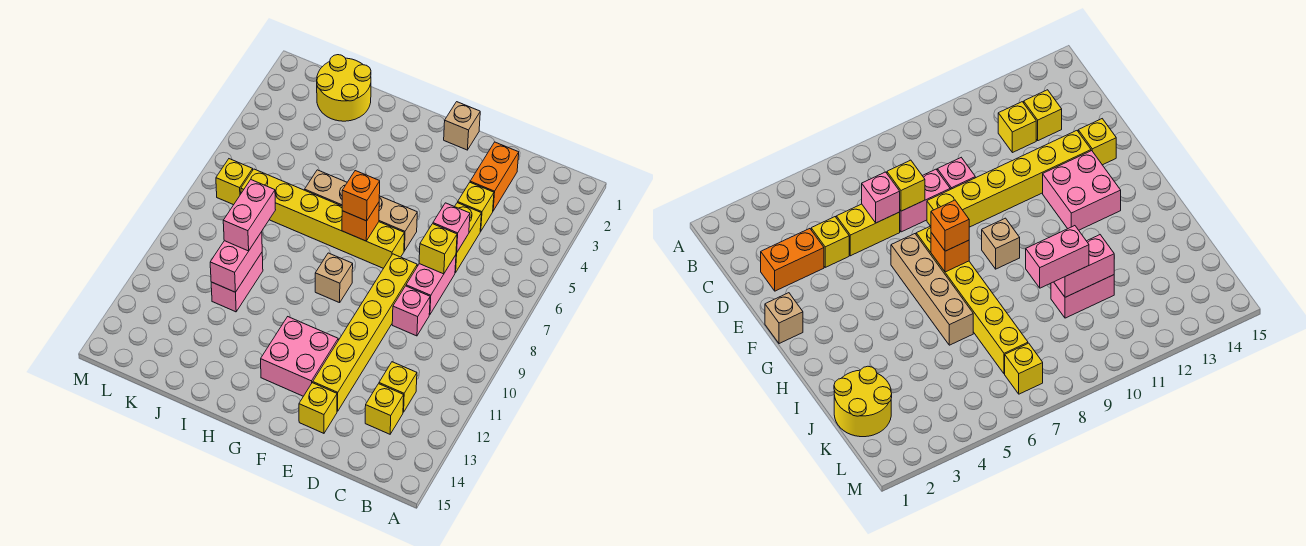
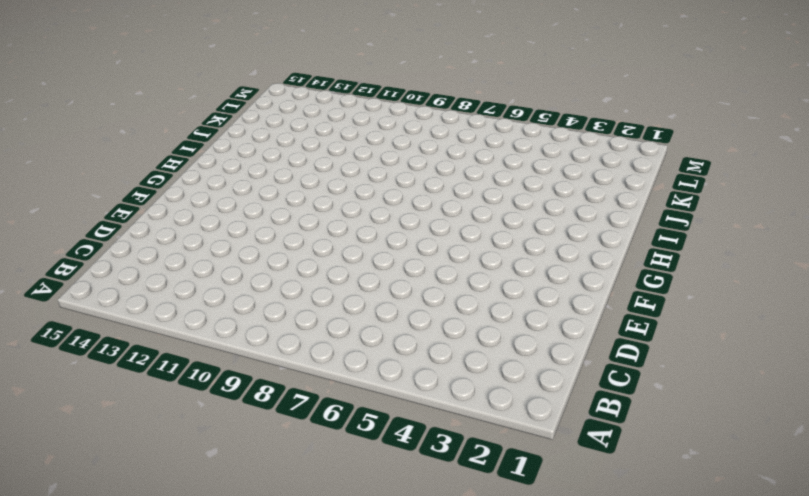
none -> yellow 1x1 brick [379,362,417,412]
none -> yellow 1x1 brick [365,384,404,434]
none -> orange 1x2 brick [470,142,519,211]

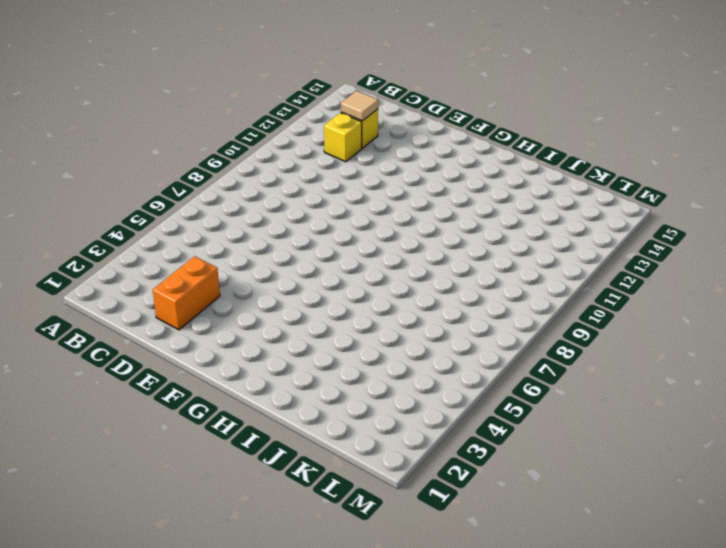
tan 1x1 tile [341,91,378,121] -> none
none -> yellow 1x1 brick [458,183,494,231]
none -> yellow 1x2 brick [455,203,481,273]
none -> pink 1x2 brick [406,255,456,315]

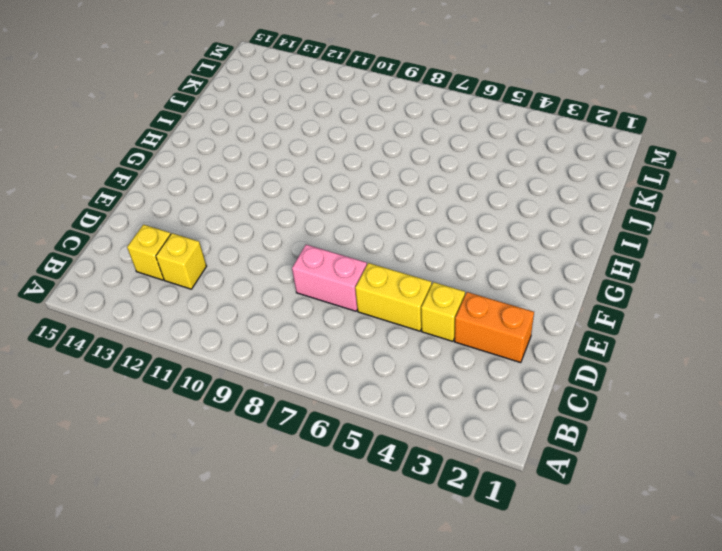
none -> pink 1x1 brick [392,286,430,336]
none -> yellow 1x6 brick [313,254,417,411]
none -> yellow 1x1 brick [299,383,337,433]

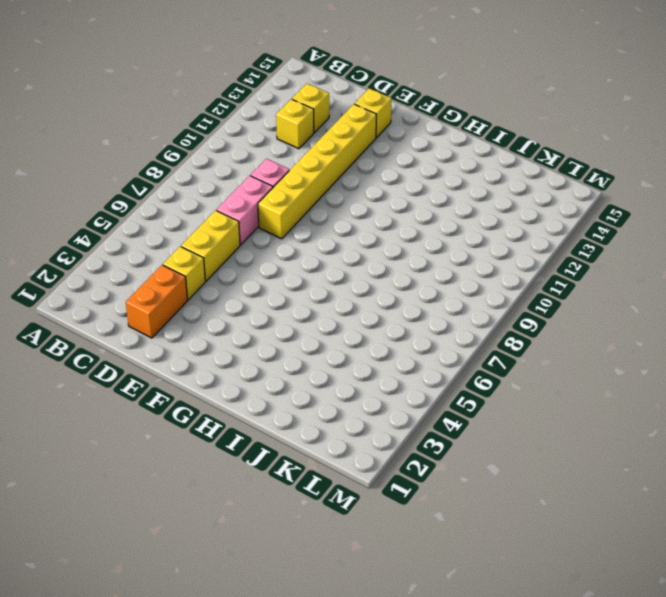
none -> tan 1x1 brick [444,102,480,150]
none -> tan 1x4 brick [305,170,417,251]
none -> yellow 1x6 brick [241,169,404,268]

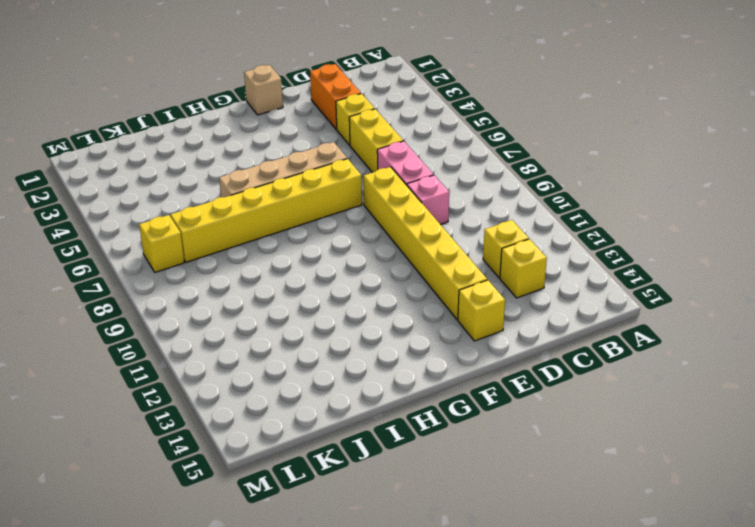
none -> pink 2x2 brick [261,317,338,396]
none -> tan 1x1 brick [315,253,353,303]
none -> yellow 2x2 round brick [317,55,371,121]

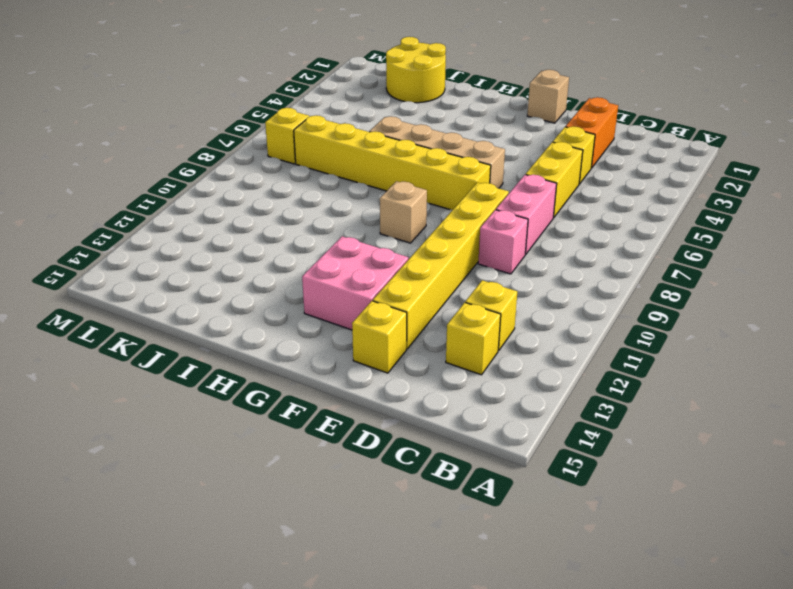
none -> pink 1x2 brick [211,253,263,312]
none -> pink 1x1 brick [433,203,470,253]
none -> yellow 1x1 brick [419,224,457,274]

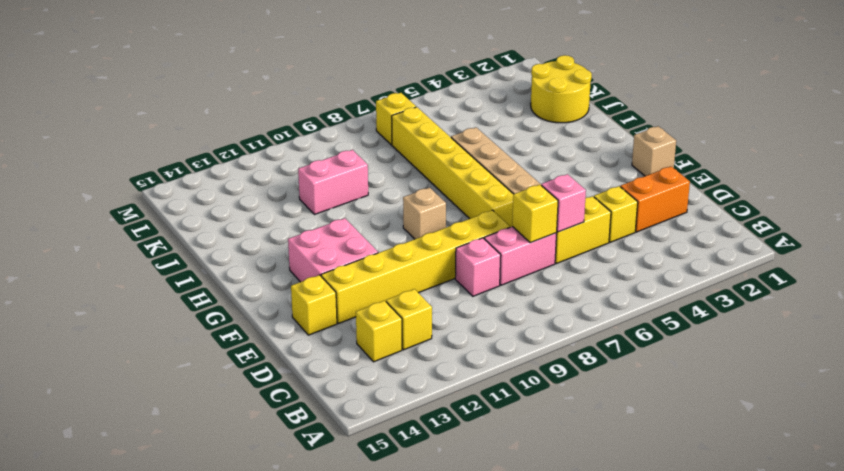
none -> orange 1x1 brick [342,203,379,241]
none -> pink 1x2 brick [210,232,262,292]
none -> orange 1x1 brick [342,171,380,221]

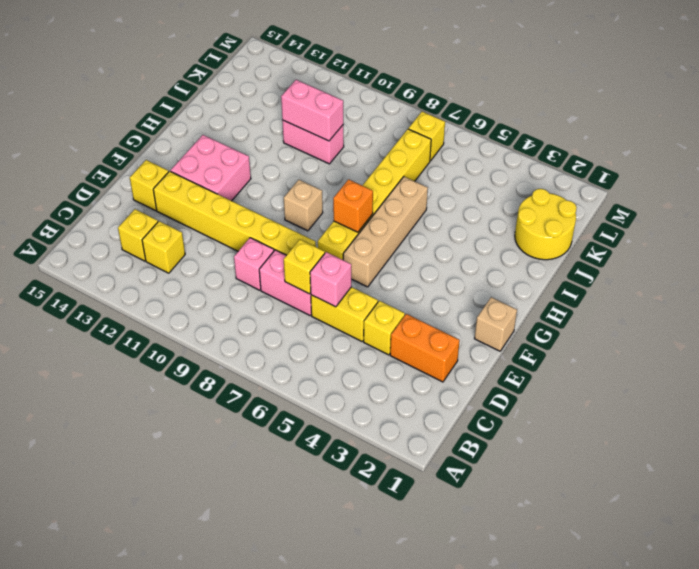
none -> orange 1x1 brick [342,171,380,221]
none -> pink 1x2 brick [223,180,275,251]

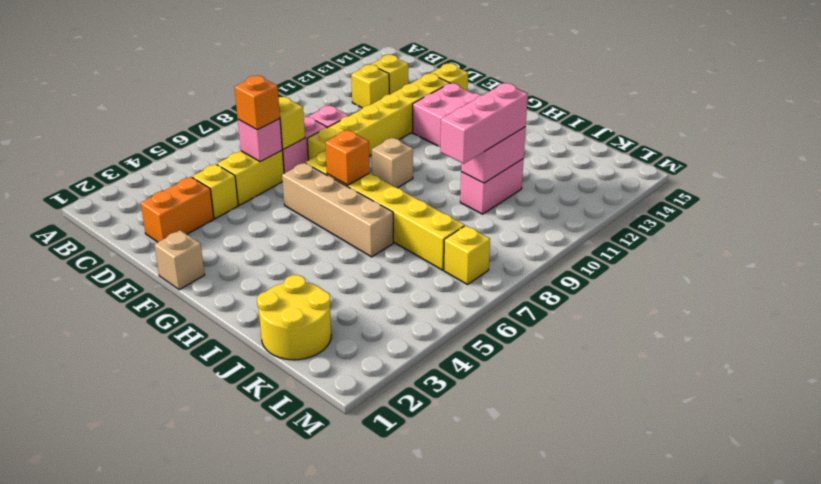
orange 1x1 brick [235,76,280,130] -> orange 1x1 brick moved to [342,171,380,221]
pink 1x3 brick [440,83,528,164] -> pink 1x2 brick [223,180,275,251]

